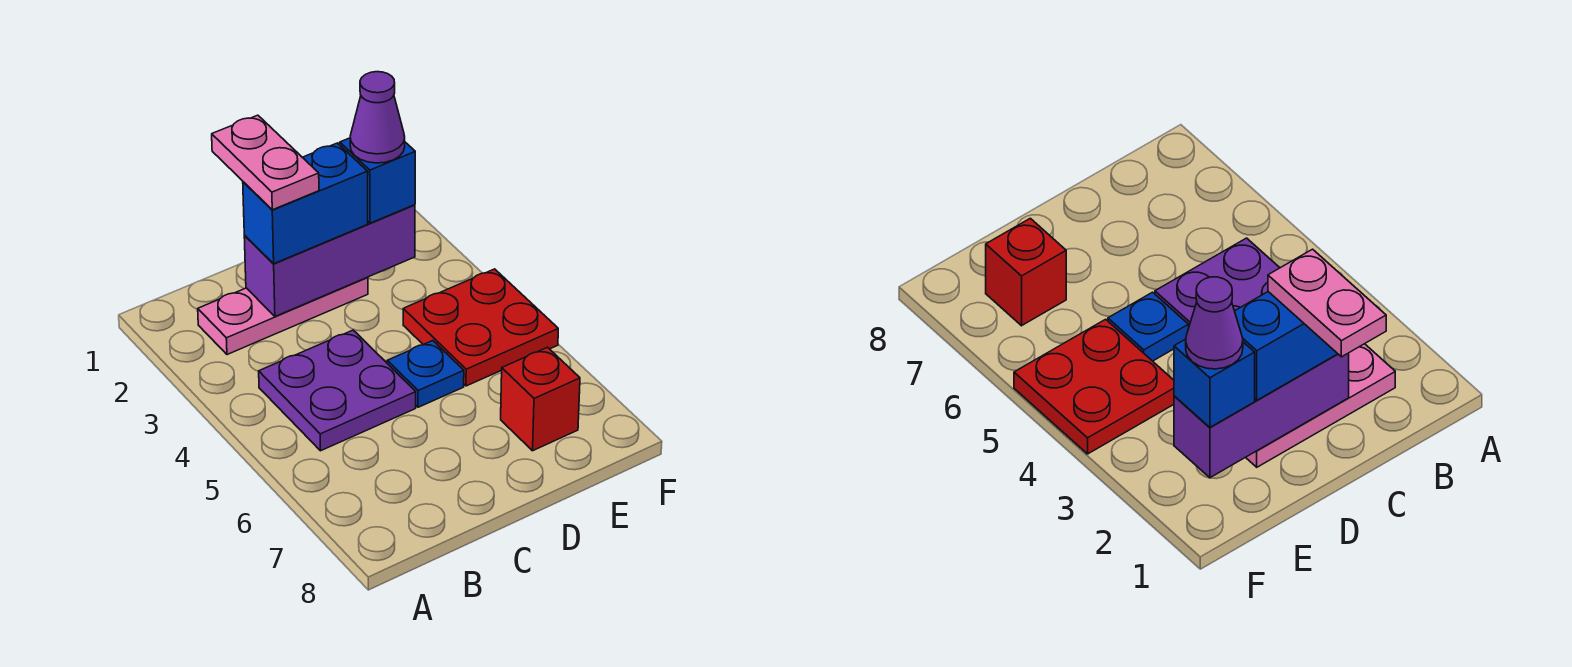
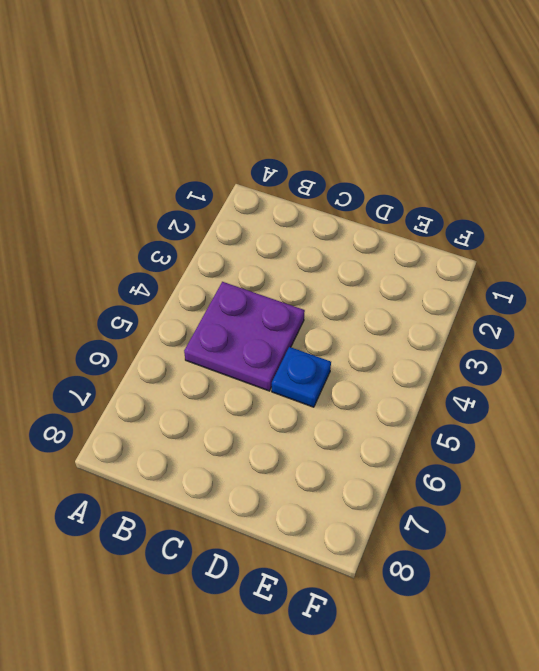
none -> pink 1x3 plate [198,277,368,355]
none -> red 2x2 plate [403,269,558,386]

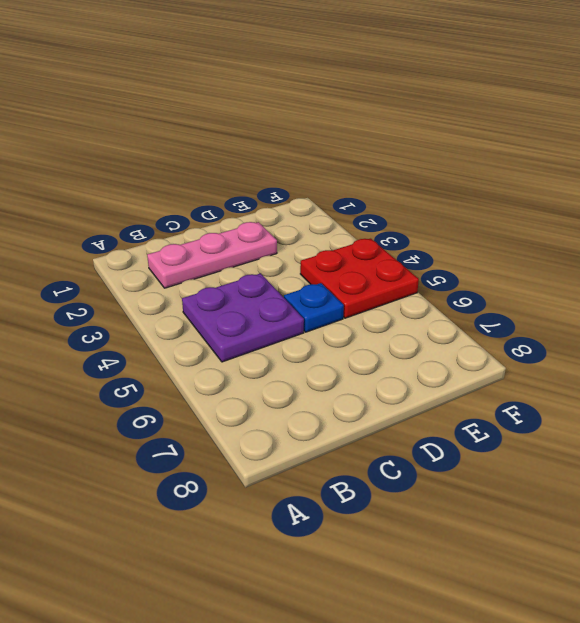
none -> red 1x1 brick [501,347,580,451]
none -> purple 1x3 brick [244,205,415,316]

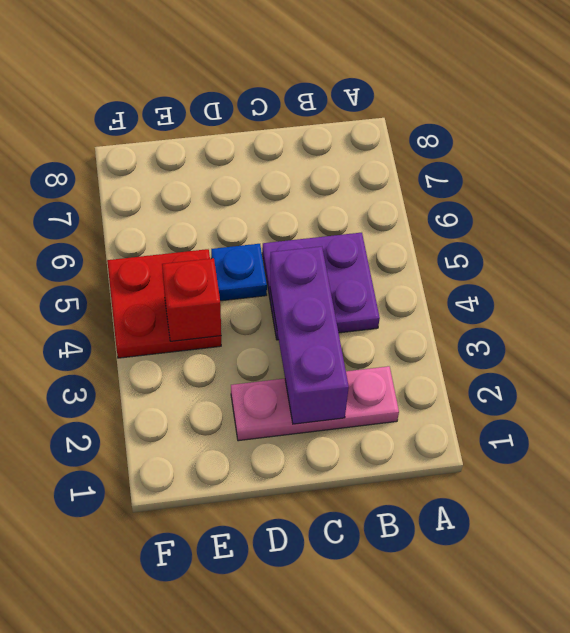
purple 1x3 brick [270,247,349,424] -> purple 1x3 brick turned to [244,205,415,316]
red 1x1 brick [162,258,221,341] -> red 1x1 brick moved to [501,347,580,451]
none -> blue 1x2 brick [243,143,368,264]
none -> blue 1x1 brick [340,138,415,223]

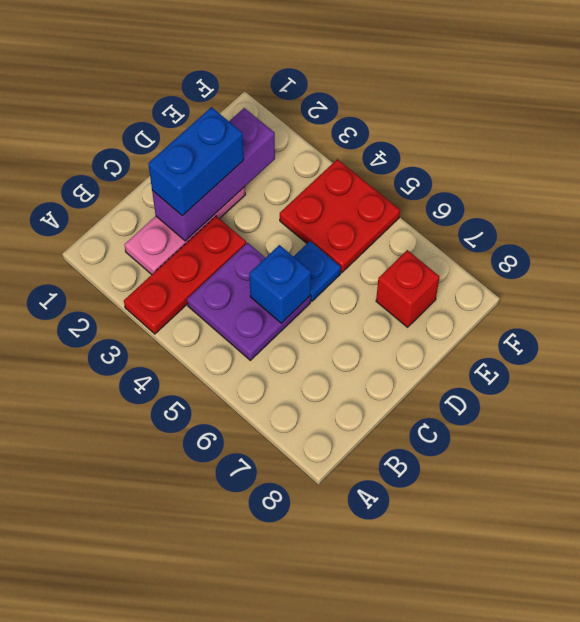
red 1x3 plate [124,216,246,334] -> none
blue 1x1 brick [249,245,311,323] -> blue 1x1 brick moved to [340,138,415,223]
none -> pink 1x2 plate [212,115,319,210]
none -> purple 1x1 cone [350,72,405,163]

